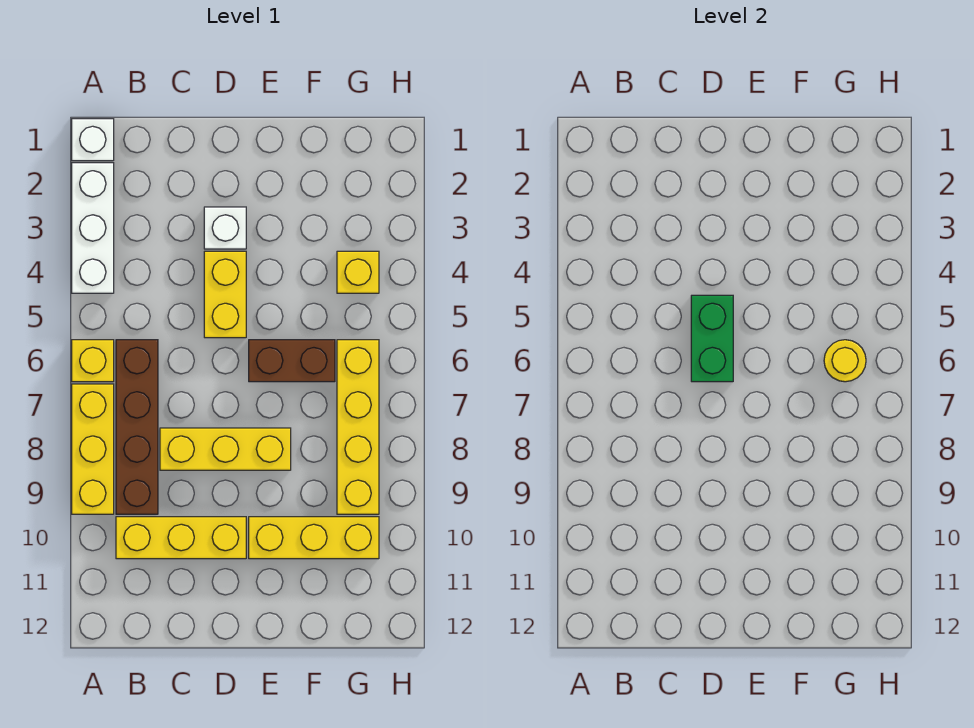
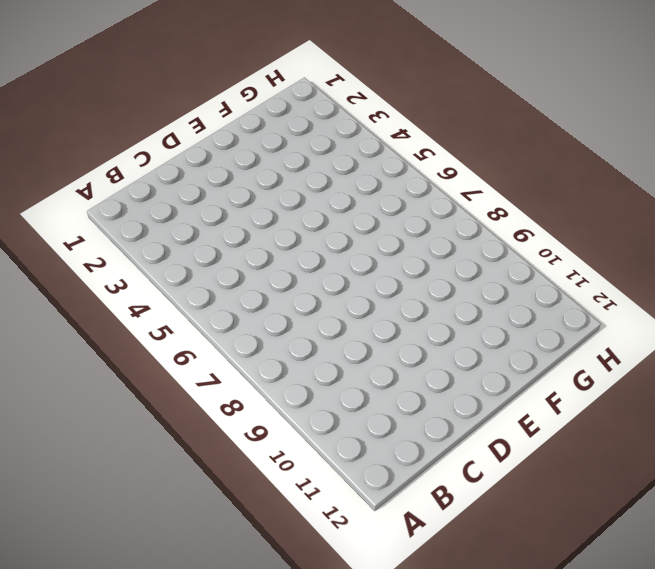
none -> white 1x1 brick [72,119,114,161]
none -> white 1x3 brick [72,163,114,293]
none -> yellow 1x1 brick [72,340,114,382]

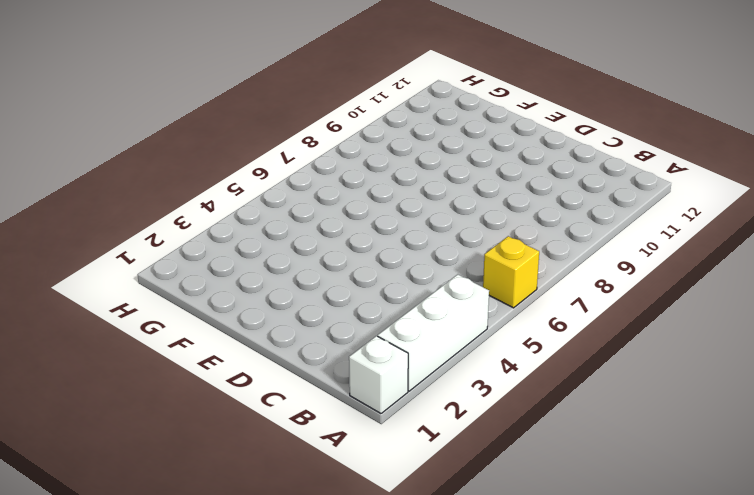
none -> yellow 1x3 brick [72,384,114,514]
none -> brown 1x4 brick [116,340,158,514]
none -> yellow 1x3 brick [116,517,246,559]

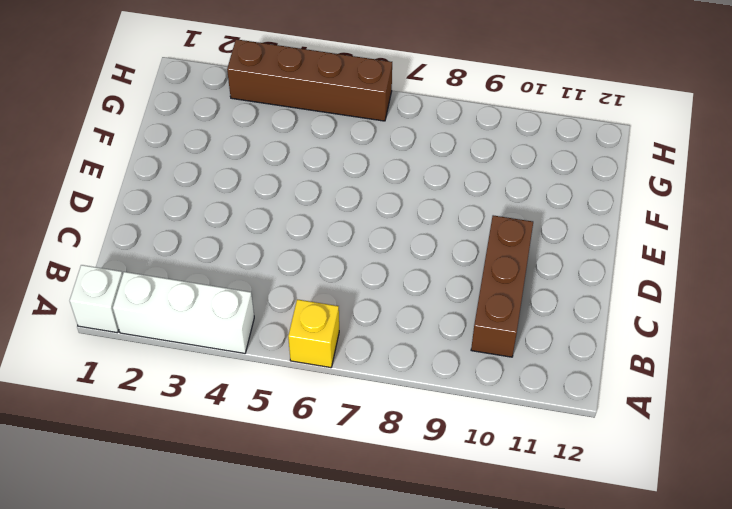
brown 1x3 brick [471,215,533,357] -> yellow 1x3 brick [116,517,246,559]
brown 1x4 brick [227,39,392,121] -> brown 1x4 brick moved to [116,340,158,514]
none -> yellow 1x3 brick [72,384,114,514]
none -> yellow 1x3 brick [160,428,291,470]
none -> white 1x1 brick [204,207,246,249]

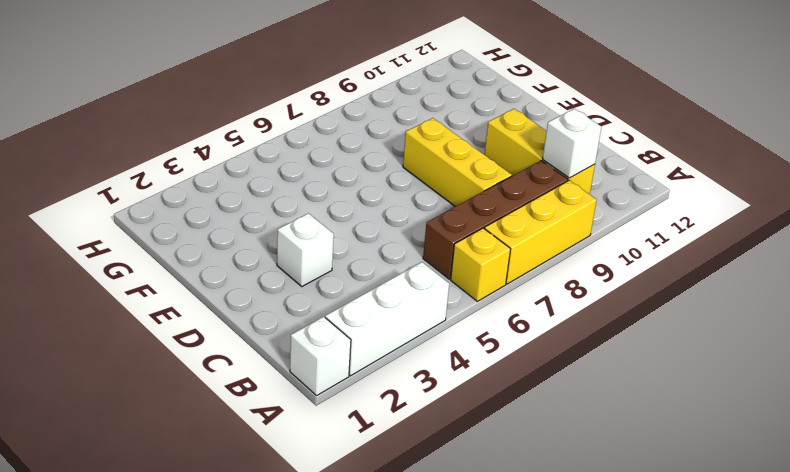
white 1x1 brick [543,109,601,178] -> none
none -> yellow 1x2 brick [204,251,246,338]
none -> brown 1x2 brick [249,340,335,382]
none -> yellow 1x3 brick [249,517,379,559]

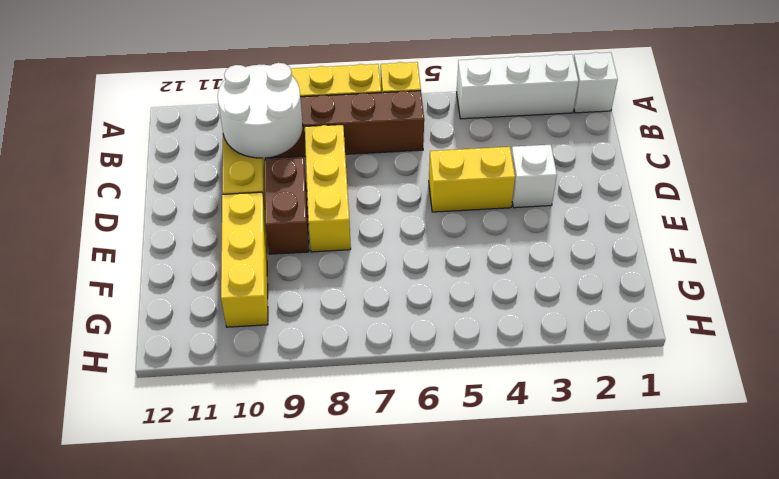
white 2x2 round brick [218,63,303,158] -> none
brown 1x2 brick [264,158,309,254] -> brown 1x2 brick moved to [249,340,335,382]
none -> yellow 1x1 brick [337,251,379,293]
none -> yellow 1x4 brick [337,340,379,514]
none -> green 1x2 brick [691,295,733,382]

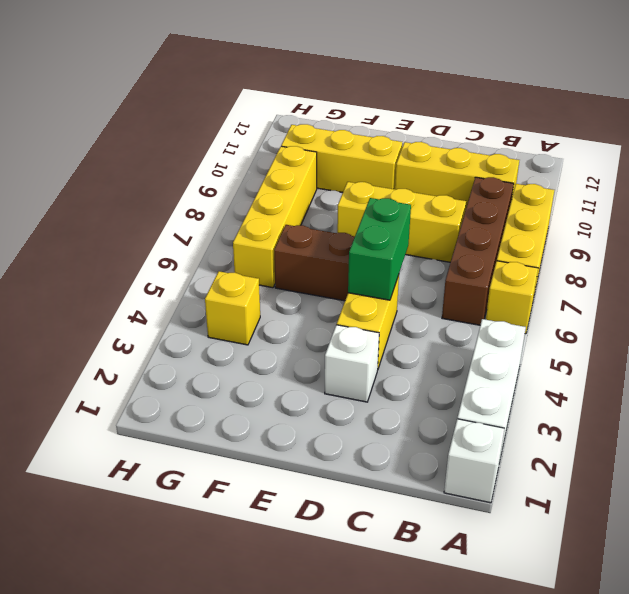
none -> yellow 1x1 round brick [824,340,866,382]

